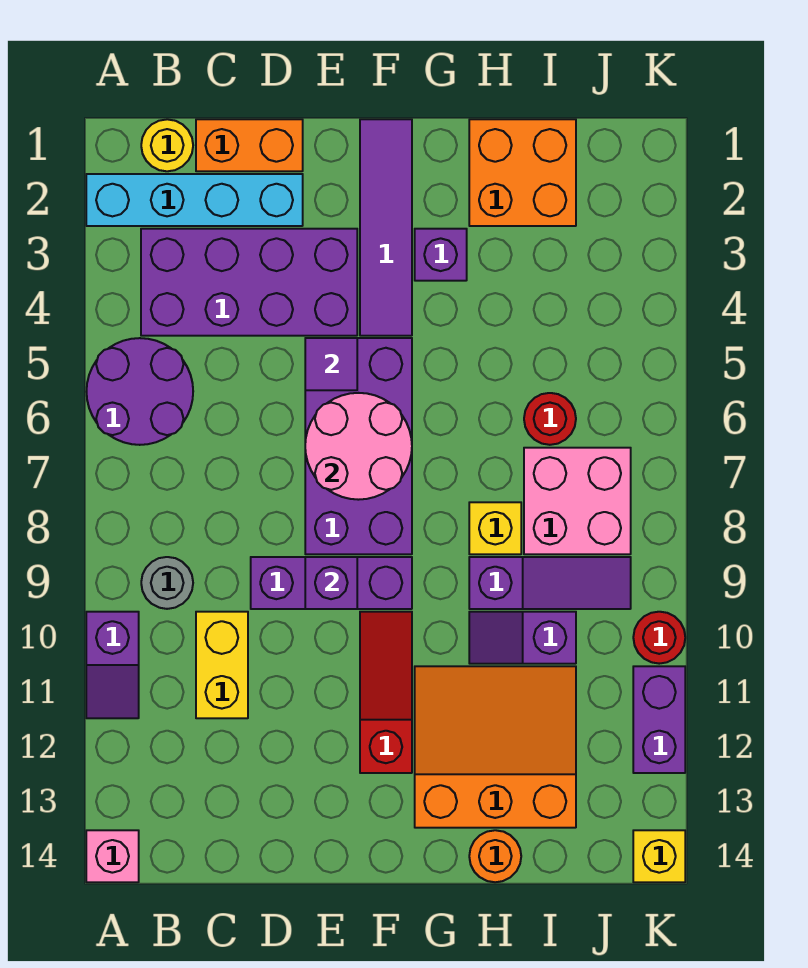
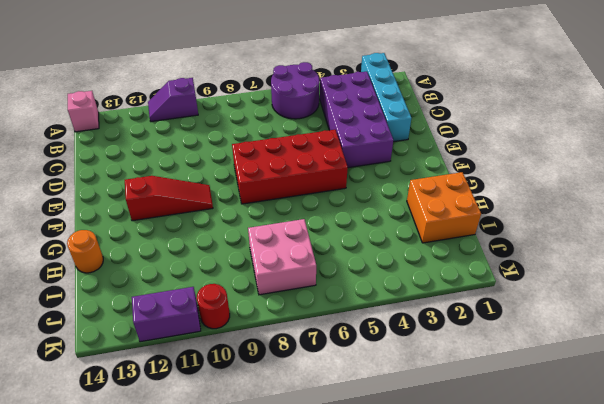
red 2x4 brick [232,130,348,204] -> purple 2x4 brick [305,338,412,554]
none -> yellow 1x1 round brick [141,119,193,171]
none -> grey 1x1 round brick [141,557,193,609]
none -> orange 1x2 brick [196,119,303,171]

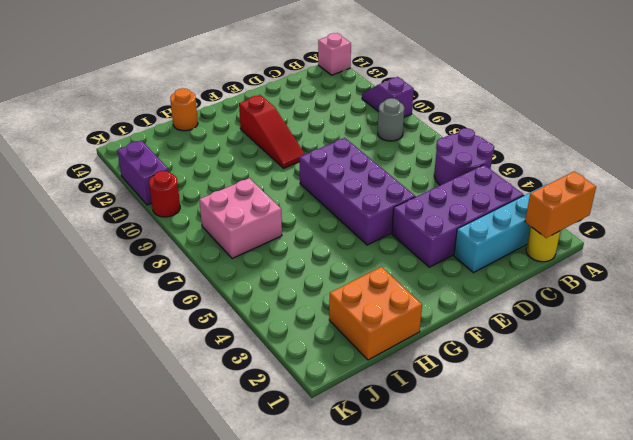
orange 1x2 brick [525,171,596,238] -> orange 1x2 brick moved to [196,119,303,171]
none -> yellow 1x2 brick [196,612,248,718]
none -> purple 1x3 brick [251,557,412,609]
none -> purple 1x4 tile [360,119,412,336]

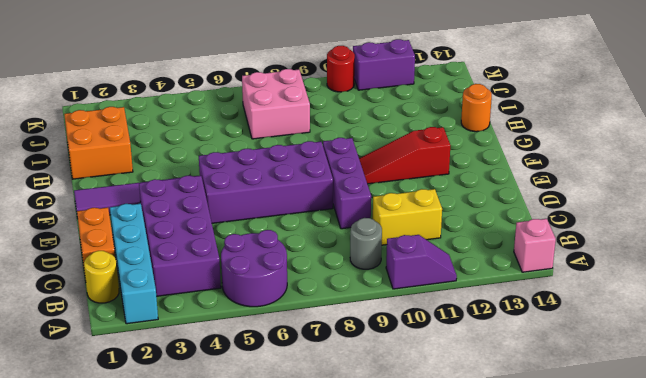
none -> purple 1x1 brick [415,229,467,281]
none -> orange 3x3 slope [415,666,576,828]
none -> yellow 1x1 brick [469,502,521,554]

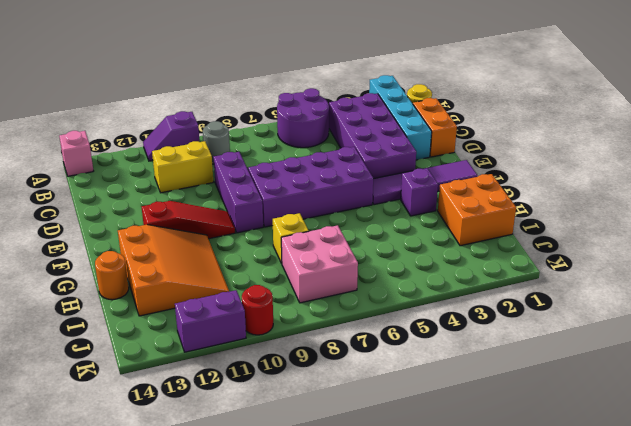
none -> purple 1x3 slope [469,557,631,609]
none -> purple 1x2 slope [469,612,576,664]
none -> red 1x1 round brick [524,393,576,445]

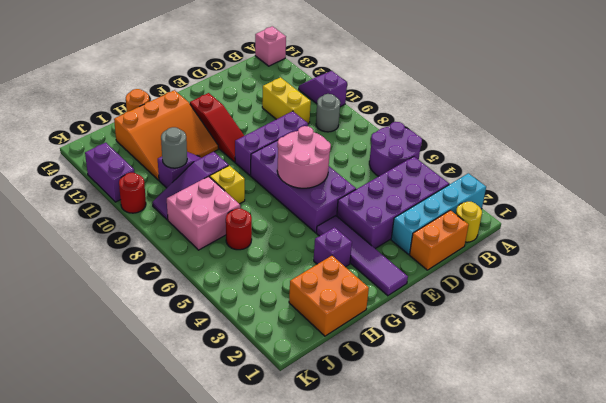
grey 1x1 round brick [161,127,187,168] -> none
none -> yellow 1x1 brick [633,830,685,882]
none -> purple 1x1 tile [305,338,357,390]
none -> purple 1x1 brick [305,557,357,609]

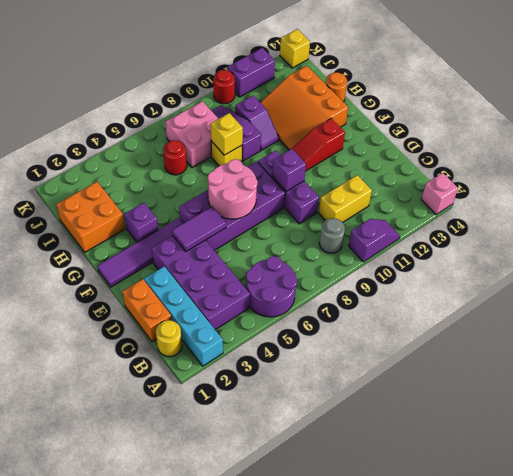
purple 1x2 tile [172,207,226,251] -> purple 1x1 tile [305,338,357,390]
yellow 1x1 brick [211,113,243,155] -> none

